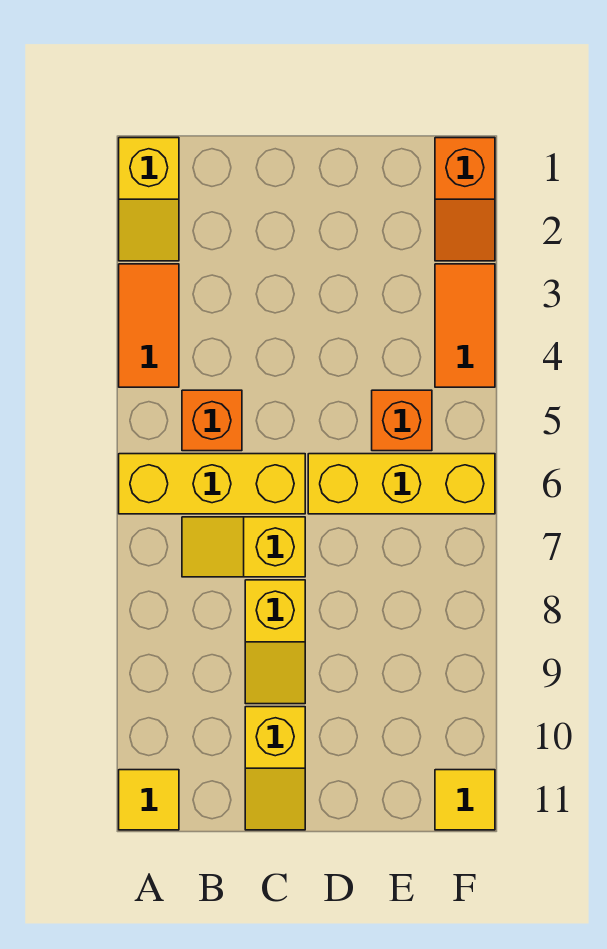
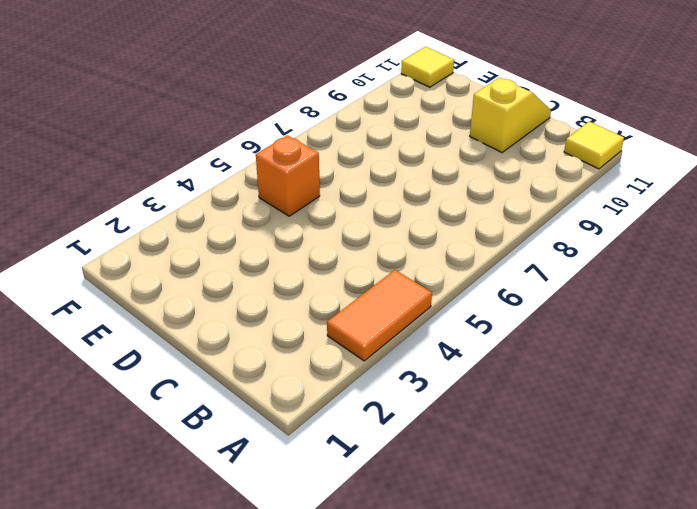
none -> yellow 1x2 slope [119,138,179,261]
none -> yellow 1x3 brick [119,454,305,514]
none -> orange 1x1 brick [182,390,242,451]

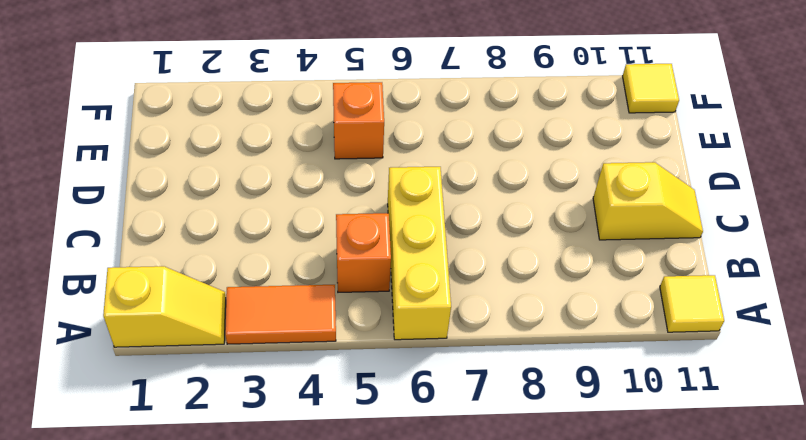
none -> yellow 1x2 slope [182,517,305,577]
none -> yellow 1x2 slope [245,580,305,704]
none -> yellow 1x3 brick [308,454,495,514]

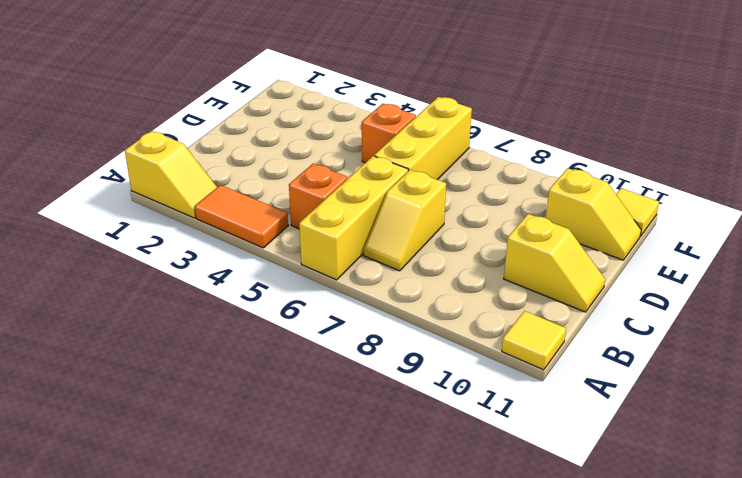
yellow 1x2 slope [546,168,641,260] -> yellow 1x2 slope moved to [245,580,305,704]
none -> orange 1x2 slope [435,138,495,261]
none -> orange 1x2 tile [435,264,495,387]

